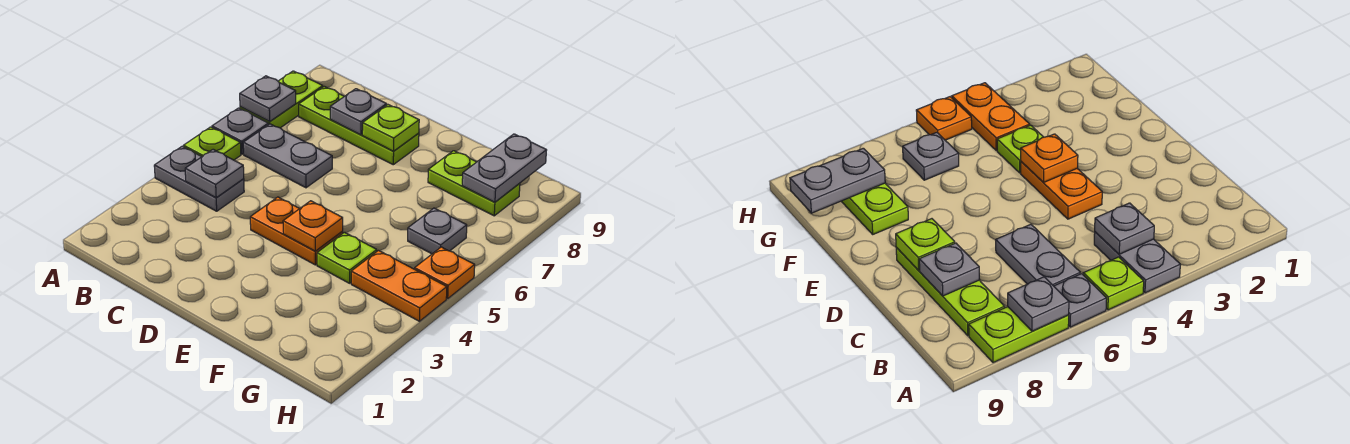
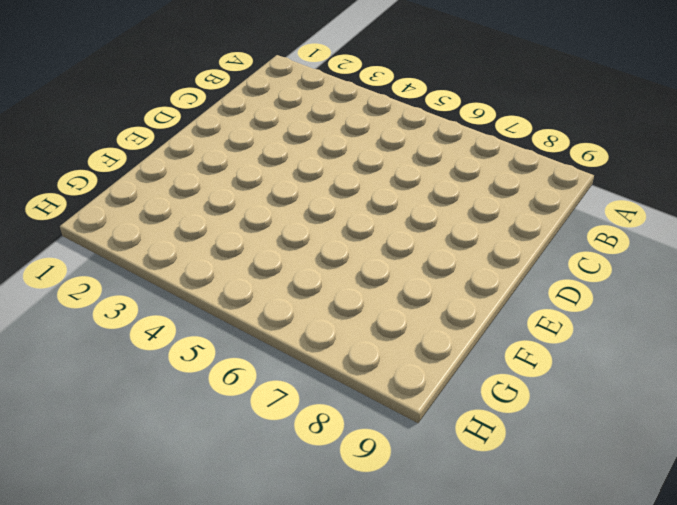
none -> grey 1x2 plate [154,146,244,211]
none -> lime 1x1 plate [184,127,241,160]
none -> grey 1x1 plate [212,108,268,154]

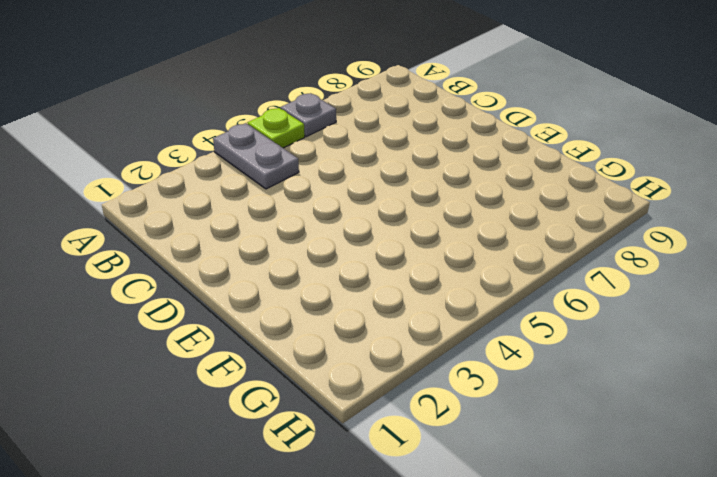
none -> lime 1x2 plate [240,71,323,128]
none -> grey 1x2 plate [243,124,332,188]
none -> lime 1x3 plate [299,86,419,165]

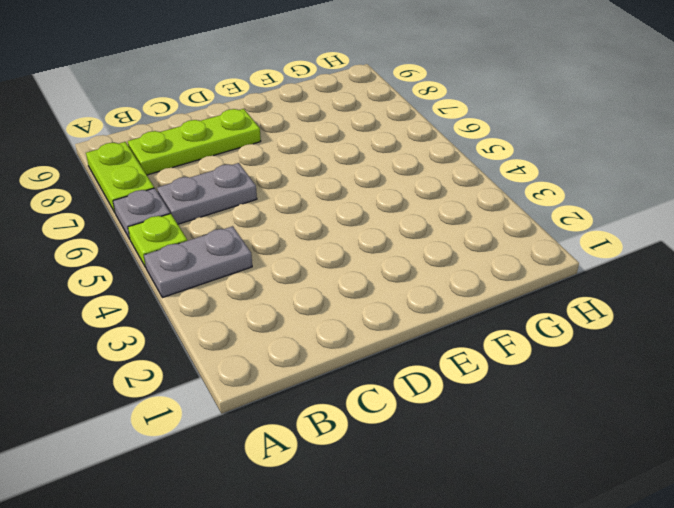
none -> orange 1x2 plate [250,197,343,265]
none -> lime 1x1 plate [317,232,377,283]
none -> lime 1x2 plate [428,151,520,216]

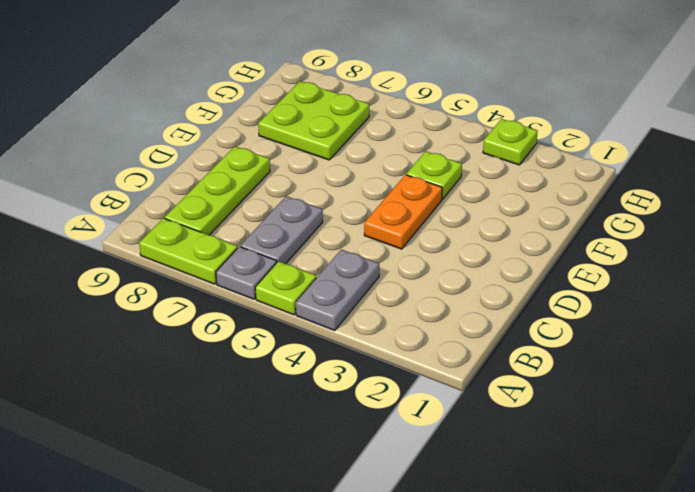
lime 2x2 plate [258,81,369,160] -> lime 1x2 plate [428,151,520,216]
lime 1x1 plate [483,119,538,165] -> lime 1x1 plate moved to [362,105,419,151]
none -> orange 1x2 plate [351,251,447,321]
none -> grey 1x1 plate [408,208,467,254]
none -> orange 1x1 plate [415,247,475,299]

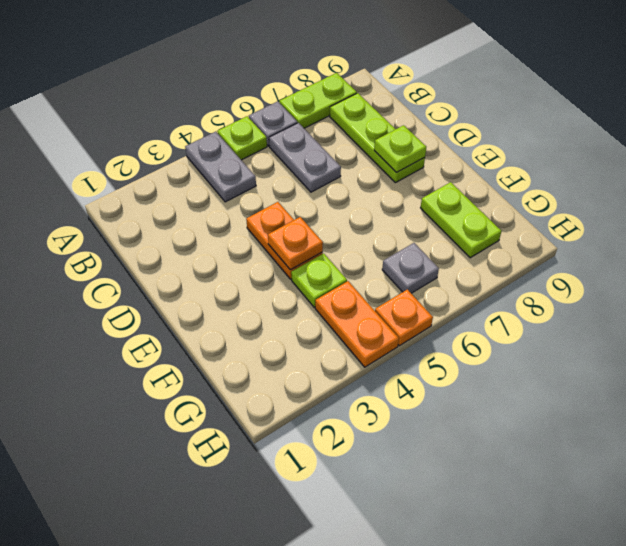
none -> grey 1x1 plate [240,76,296,121]
none -> grey 1x1 plate [185,149,244,198]
none -> grey 1x1 plate [330,89,387,135]

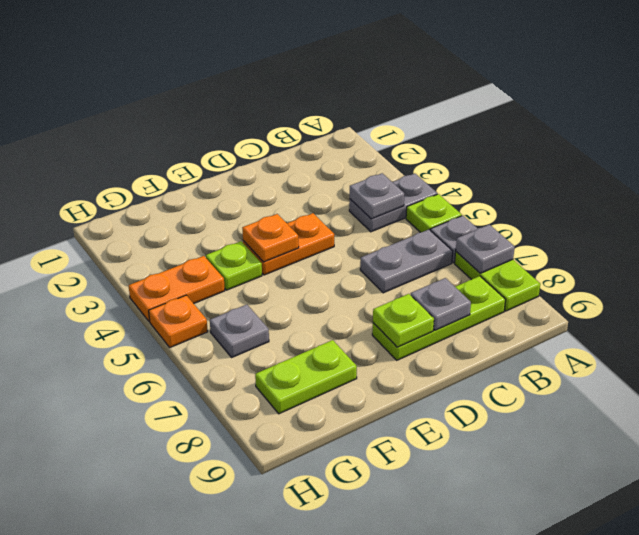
none -> grey 1x2 plate [462,134,547,202]

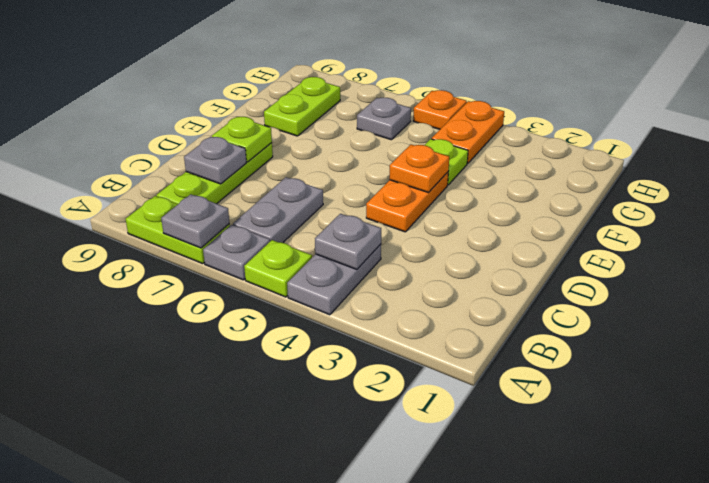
none -> grey 1x2 plate [462,134,547,202]

